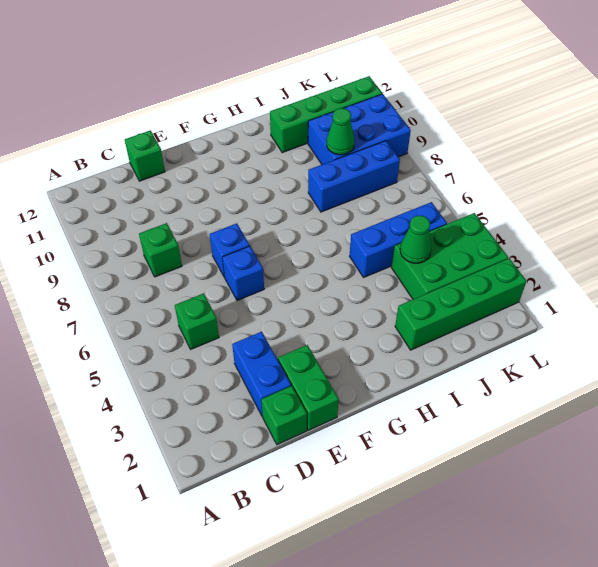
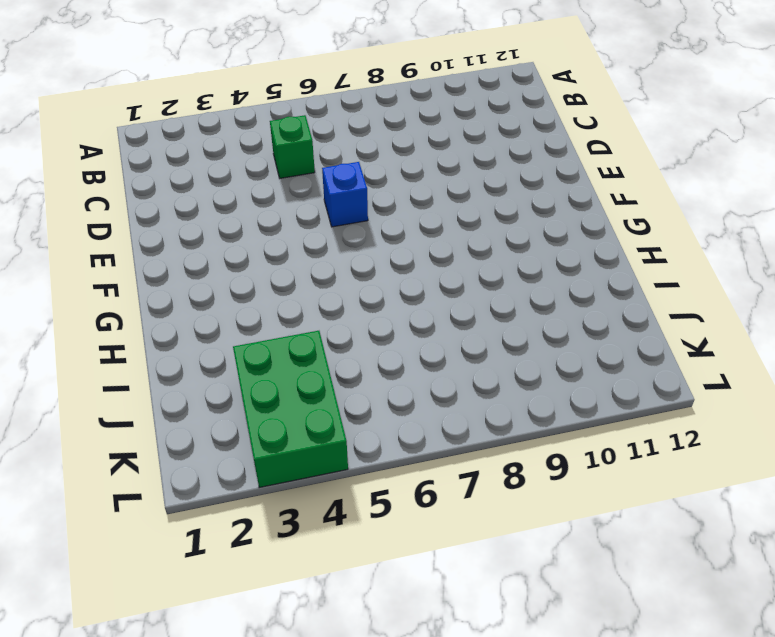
none -> green 1x1 brick [139,223,182,277]
none -> green 1x1 brick [261,386,307,445]
none -> blue 1x2 brick [232,332,291,416]

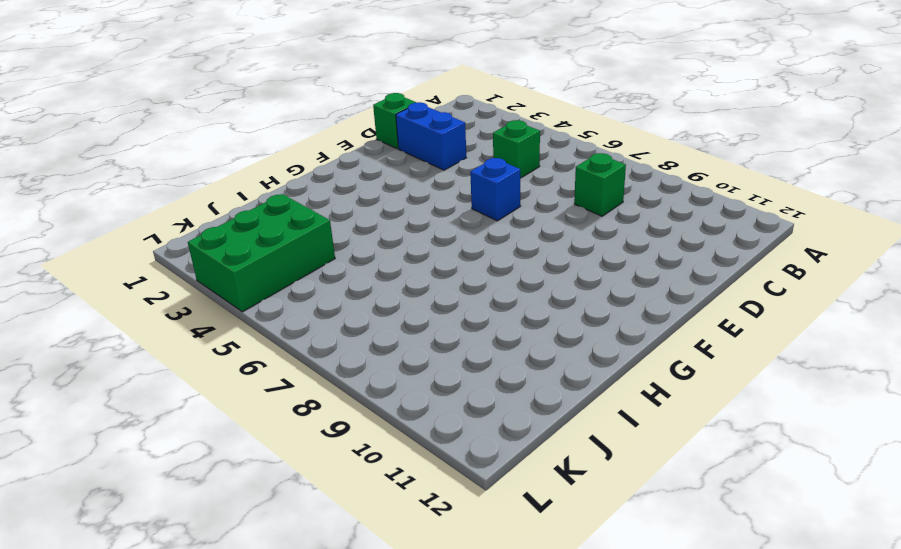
none -> green 1x1 brick [125,130,165,181]
none -> green 1x2 brick [278,345,339,430]
none -> blue 1x1 brick [210,223,250,277]

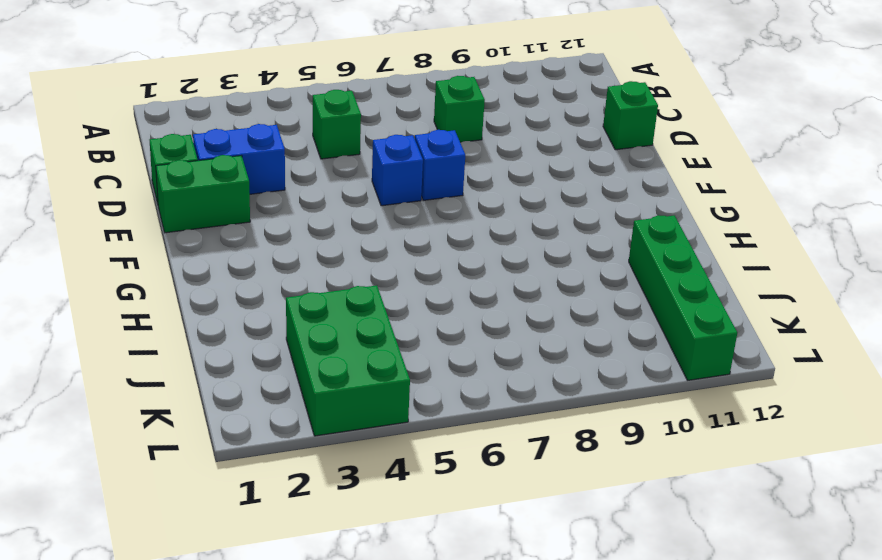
none -> green 1x4 brick [395,259,527,350]
none -> blue 1x3 brick [350,202,447,277]
none -> blue 1x3 brick [308,141,400,212]

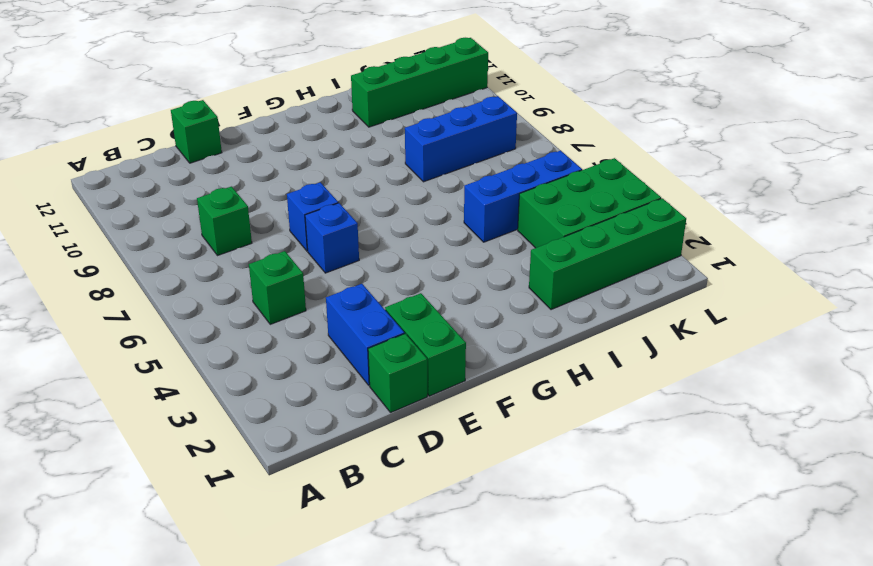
none -> blue 2x3 brick [308,94,411,164]
none -> green 1x1 cone [400,216,431,263]
none -> green 1x1 cone [327,108,355,155]

